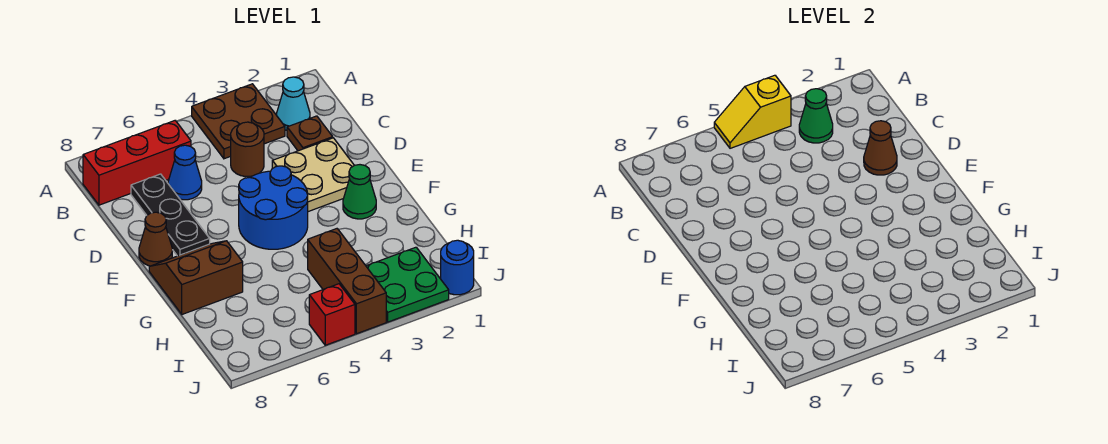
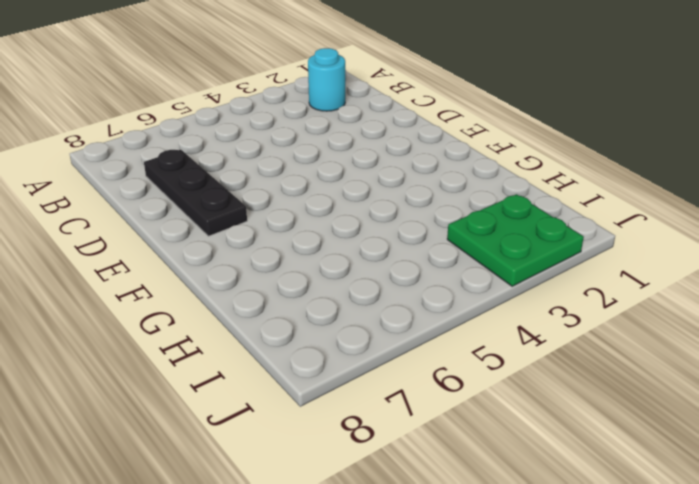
cyan 1x1 round brick [308,48,345,111] -> cyan 1x1 cone [277,77,310,130]
none -> brown 2x2 plate [192,84,285,159]
none -> red 1x3 brick [83,121,191,205]
none -> brown 1x1 plate [287,116,333,151]

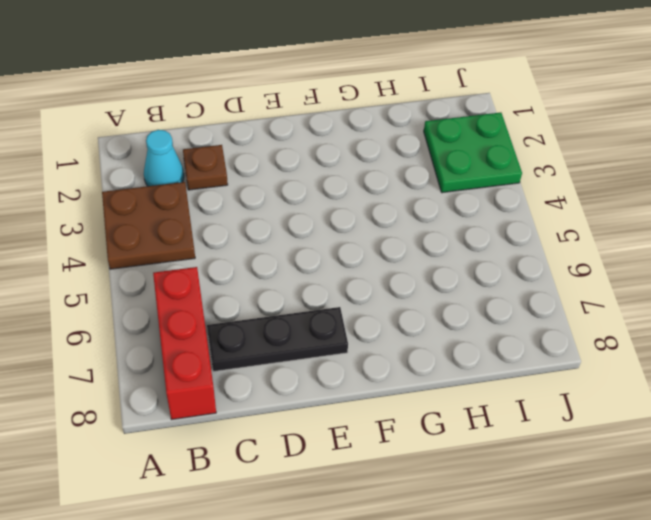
none -> brown 1x1 round brick [231,122,264,177]
none -> blue 1x1 cone [168,145,202,200]
none -> tan 2x2 plate [272,138,354,212]

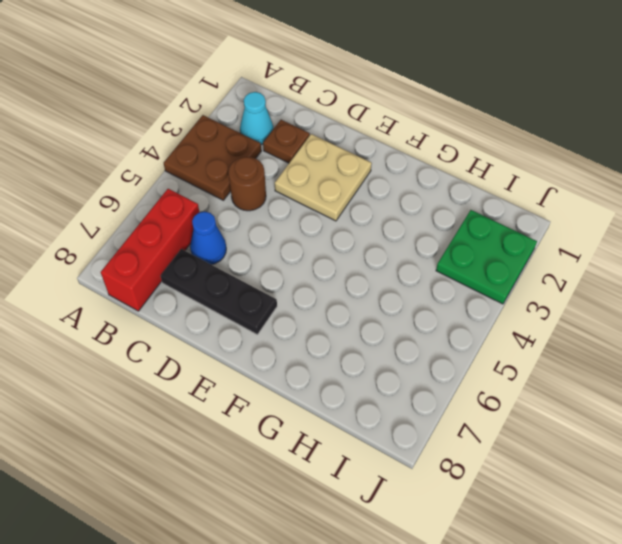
none -> blue 2x2 round brick [239,166,308,249]
none -> brown 1x1 cone [139,212,172,266]
none -> green 1x1 cone [343,165,376,219]

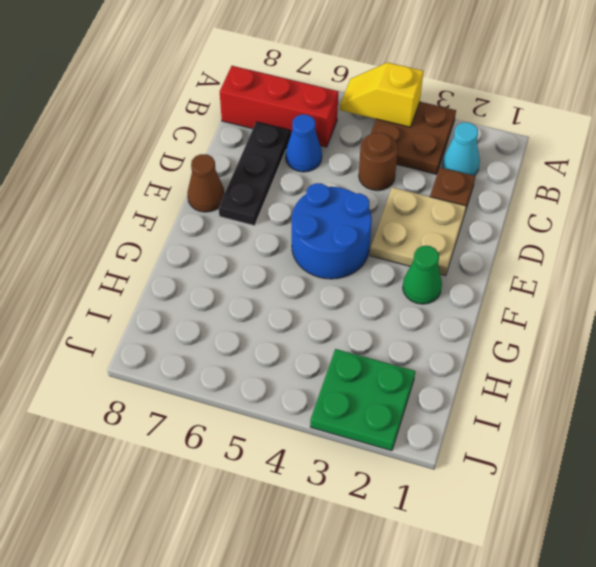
none -> brown 2x2 slope [149,241,243,314]
none -> brown 1x3 brick [308,229,386,334]
none -> blue 1x1 round brick [441,240,474,295]

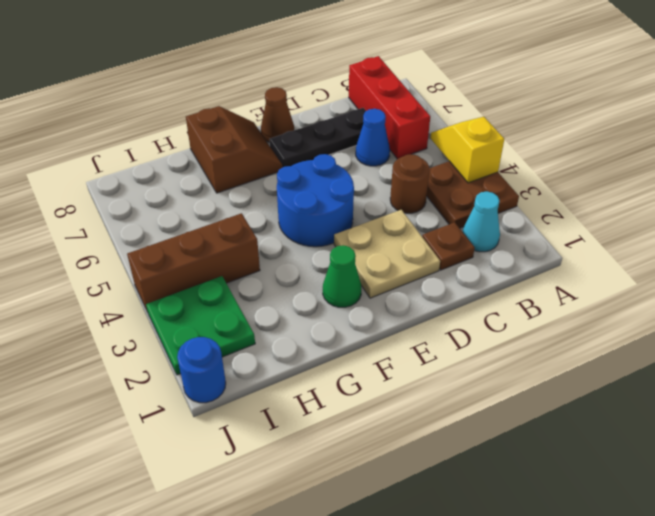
none -> red 1x1 brick [309,284,355,345]
none -> green 1x1 cone [799,89,833,143]
none -> brown 1x1 cone [864,121,897,175]

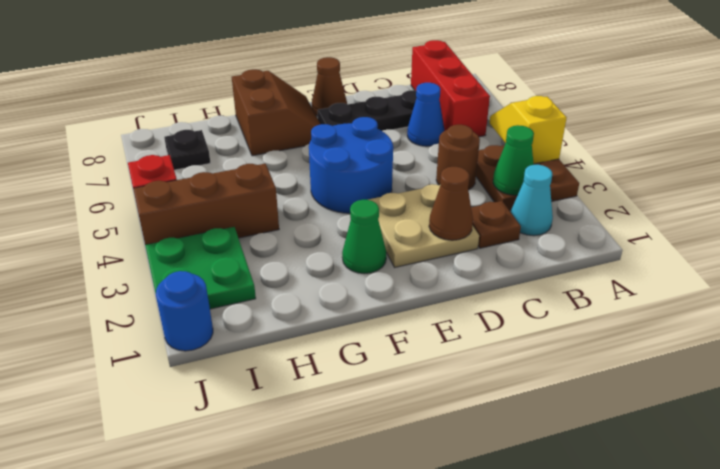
black 1x1 plate [164,130,210,170] -> none

